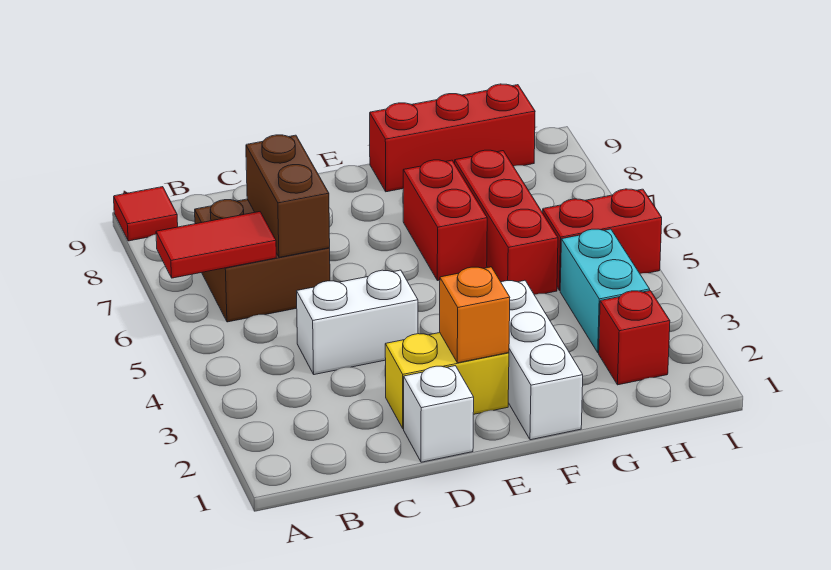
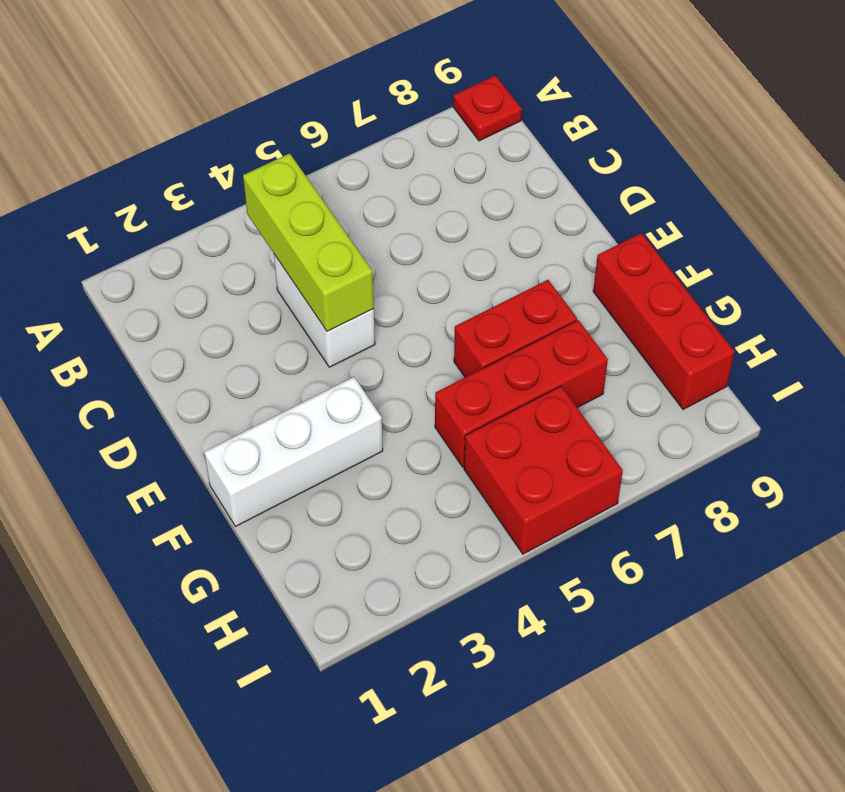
red 1x1 plate [453,75,522,141] -> red 1x1 tile [114,187,178,241]
lime 1x3 brick [243,153,374,332] -> none
red 2x2 brick [464,386,623,554] -> red 1x2 brick [543,189,662,291]
none -> brown 2x2 brick [195,199,330,322]
none -> white 1x1 brick [404,366,474,462]
none -> yellow 1x2 brick [385,333,509,429]

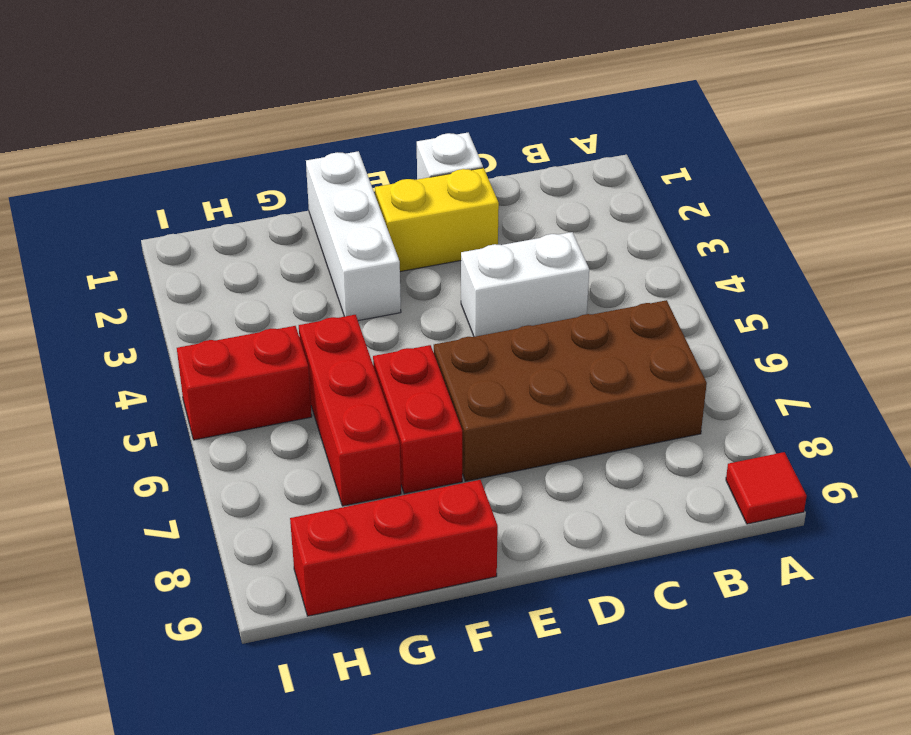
brown 2x4 brick [434,300,707,481] -> brown 2x2 brick [195,199,330,322]
none -> red 1x1 brick [599,291,670,385]
none -> cyan 1x2 brick [560,229,650,353]
none -> red 1x2 tile [156,212,276,278]

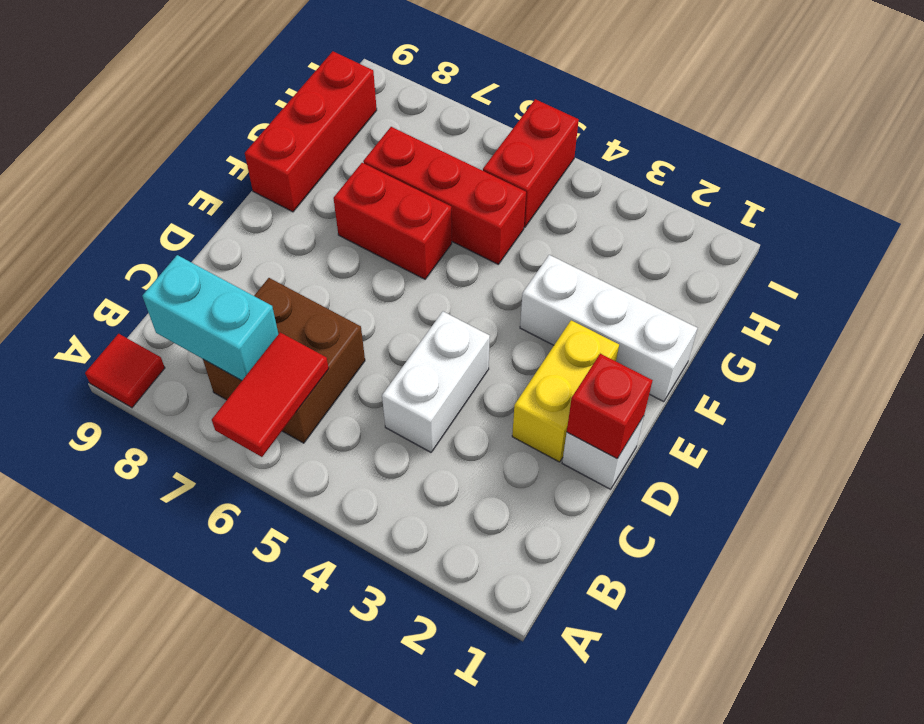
cyan 1x2 brick [142,255,278,381] -> cyan 1x2 brick moved to [560,229,650,353]
red 1x1 brick [567,354,653,459] -> red 1x1 brick moved to [599,291,670,385]
none -> brown 1x2 brick [246,135,330,257]
none -> orange 1x1 brick [440,267,510,363]

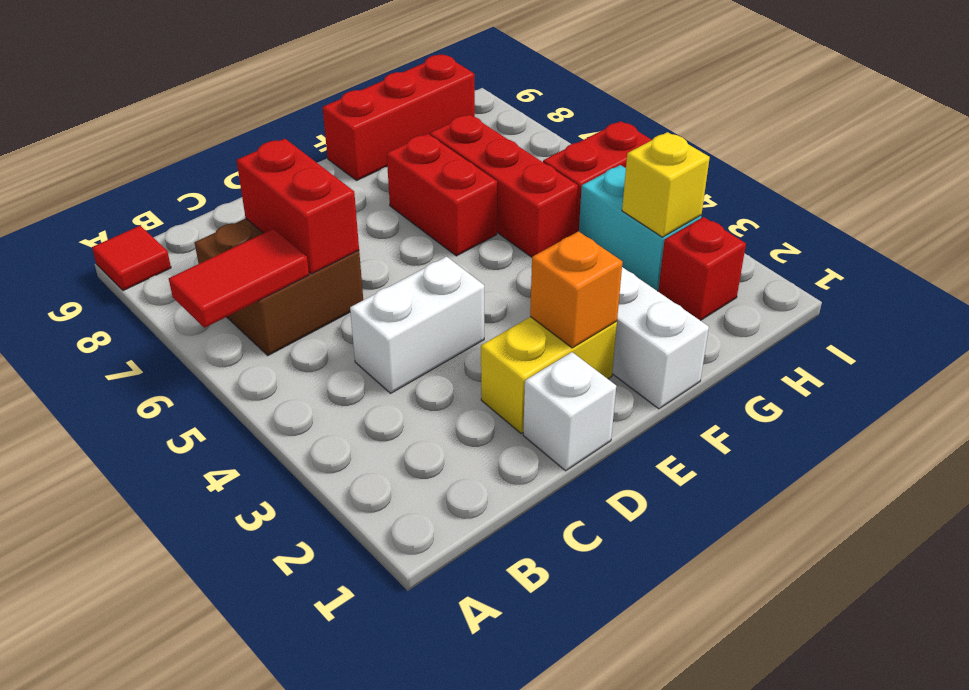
red 1x2 brick [237,139,359,274] -> brown 1x2 brick [246,135,330,257]
yellow 1x1 brick [622,132,710,237] -> none

